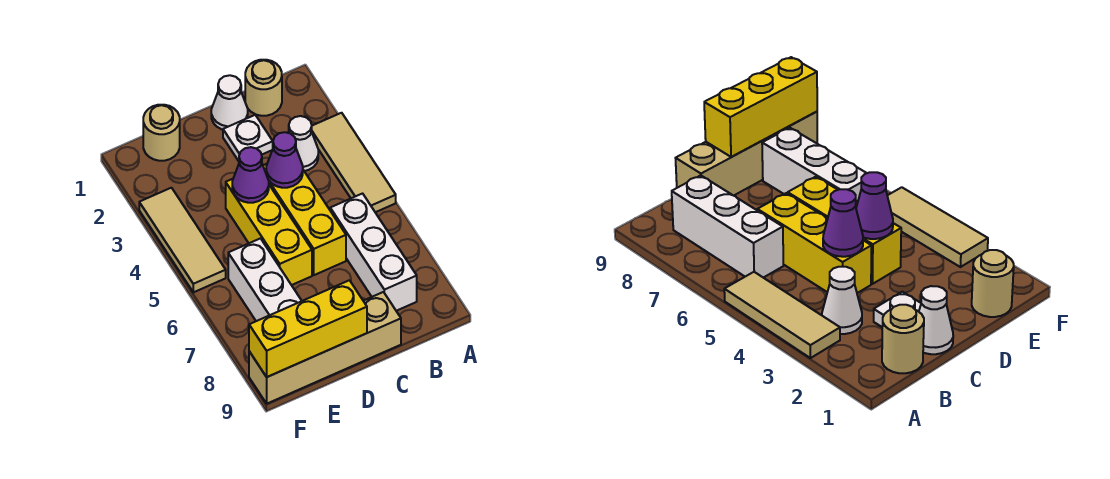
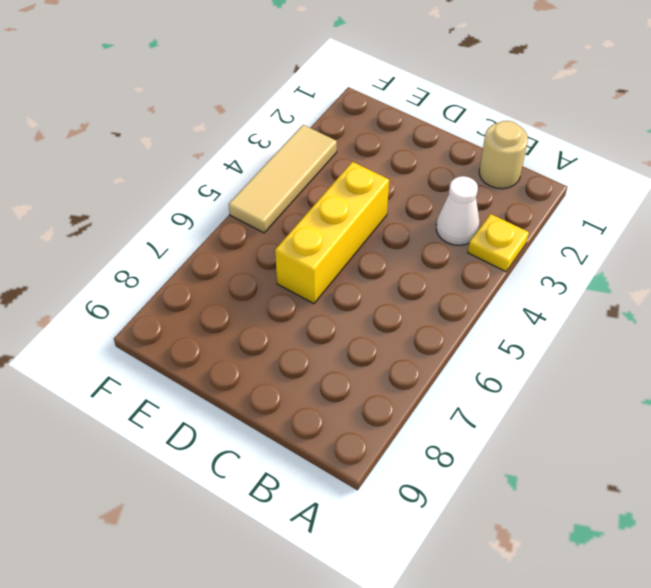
yellow 1x1 plate [468,214,529,272] -> tan 1x3 tile [312,113,396,212]
none -> white 1x3 brick [330,194,417,311]
none -> white 1x1 cone [211,75,248,130]
none -> white 1x1 plate [223,115,273,161]

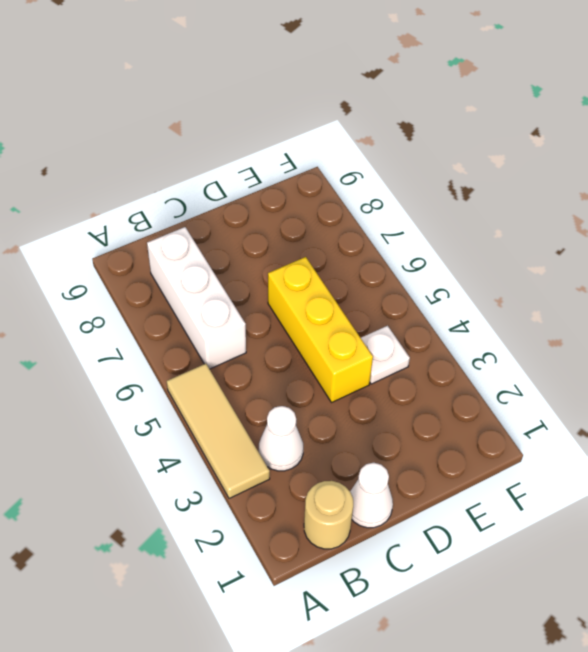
white 1x1 plate [361,326,410,384] -> white 1x1 plate moved to [223,115,273,161]
none -> yellow 1x3 brick [263,164,346,275]
none -> tan 1x4 brick [249,292,401,404]
none -> tan 1x1 round brick [143,105,180,161]

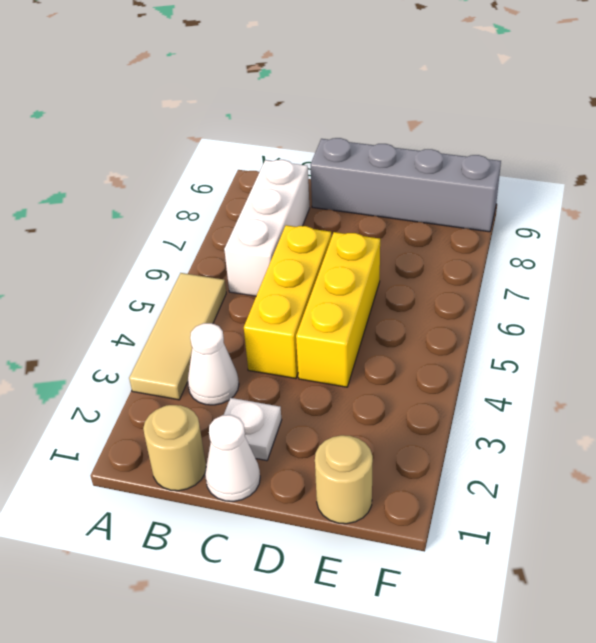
grey 1x4 brick [311,138,501,232] -> tan 1x4 brick [249,292,401,404]
none -> white 1x3 brick [228,238,302,321]
none -> tan 1x3 tile [139,188,226,292]
none -> purple 1x1 cone [266,132,303,188]

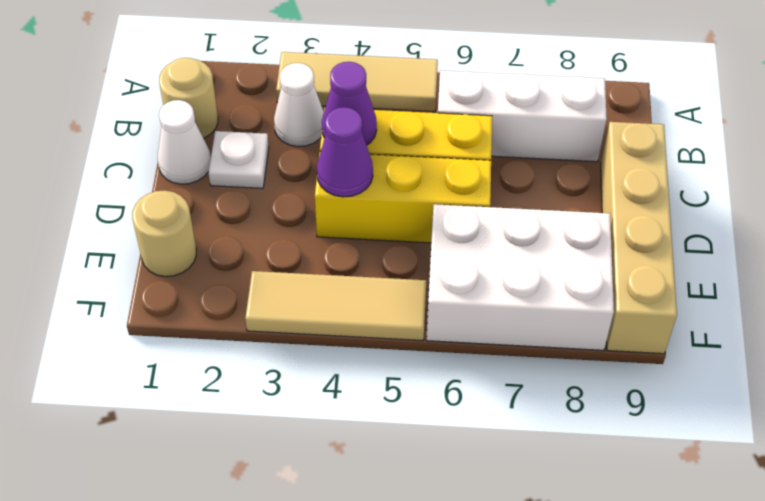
white 2x3 brick [426,204,614,350] -> white 1x3 brick [228,238,302,321]
none -> yellow 1x3 brick [249,280,367,377]

